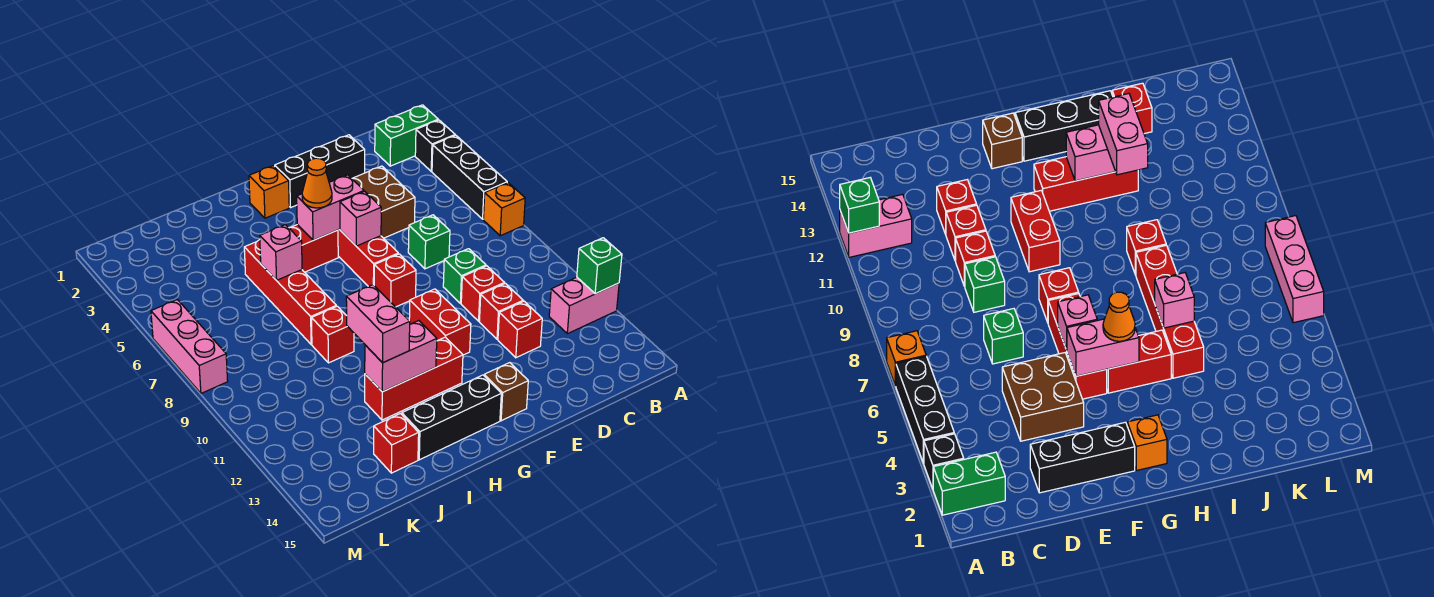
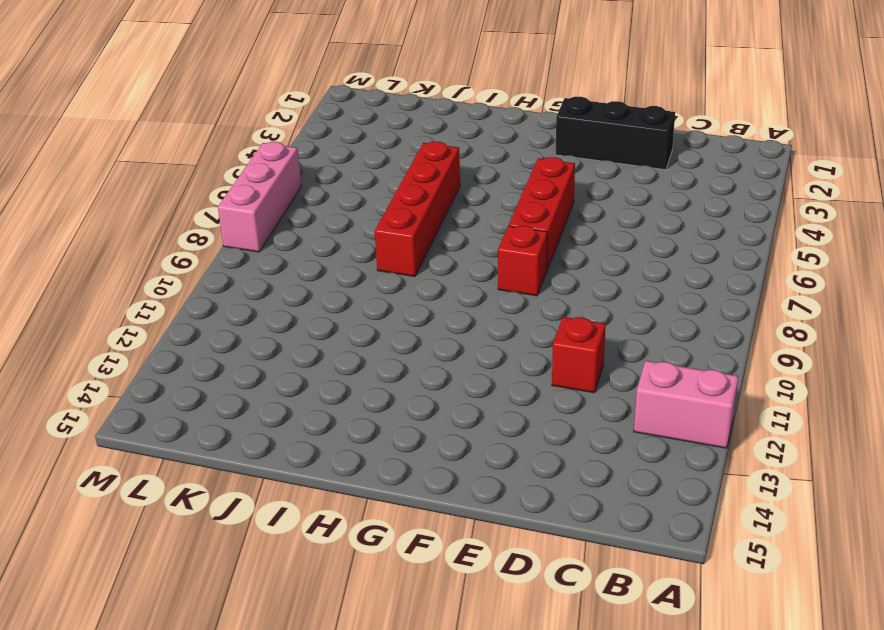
none -> green 1x2 brick [375,105,438,166]
none -> black 1x1 brick [415,120,455,171]
none -> black 1x3 brick [432,135,507,219]
none -> orange 1x1 brick [483,183,525,236]

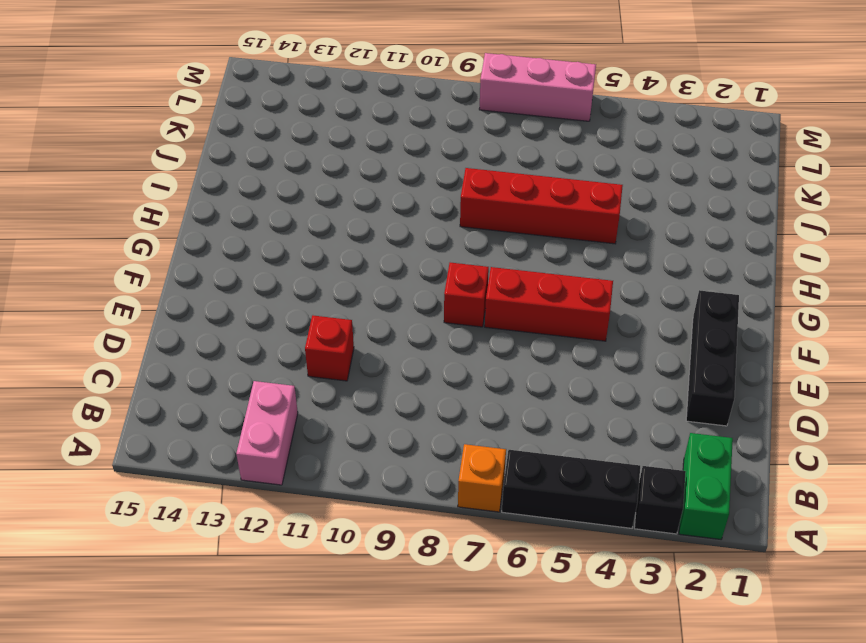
none -> brown 2x2 brick [352,166,415,238]
none -> green 1x1 brick [408,215,450,269]
none -> green 1x1 brick [443,249,486,304]
none -> red 1x1 brick [461,266,504,321]

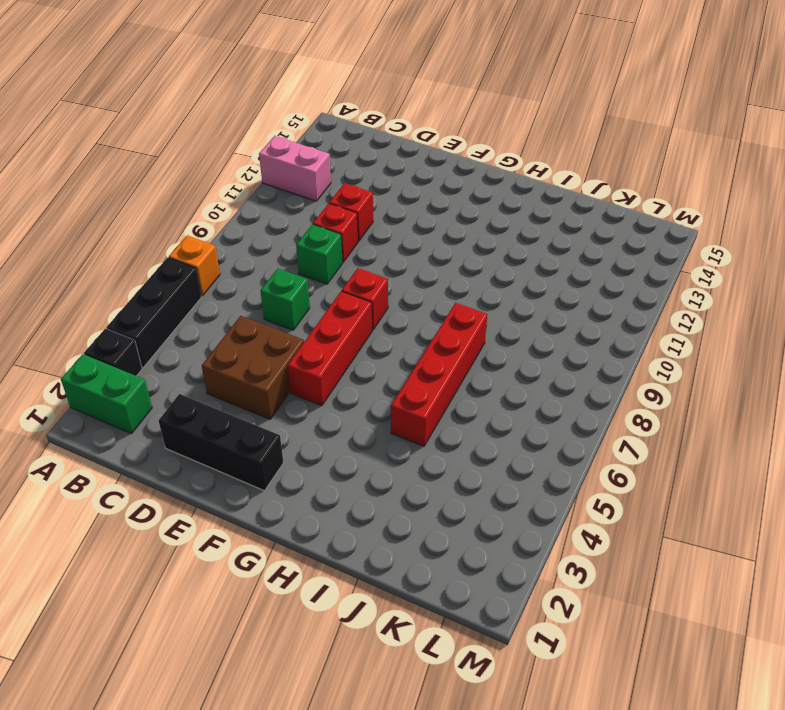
none -> red 1x1 brick [498,301,542,358]
none -> red 1x2 brick [409,289,471,355]
none -> brown 1x1 brick [484,363,528,421]
none -> orange 1x1 brick [249,166,289,218]

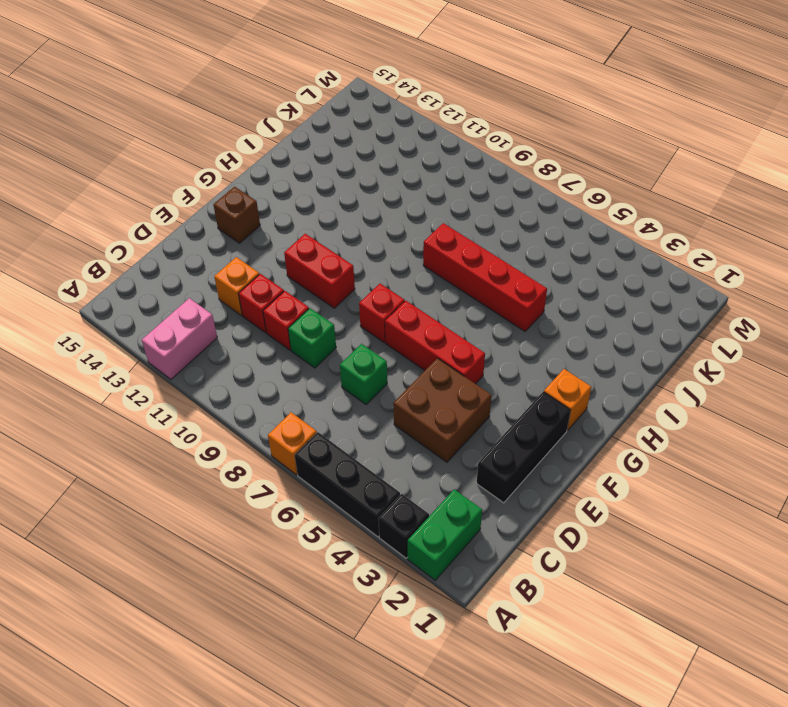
orange 1x1 brick [214,257,259,316] -> red 1x1 brick [498,301,542,358]
none -> red 1x2 brick [289,225,338,272]
none -> red 1x3 brick [365,337,463,420]
none -> black 1x3 brick [402,375,501,460]
none -> red 1x1 brick [312,306,354,363]

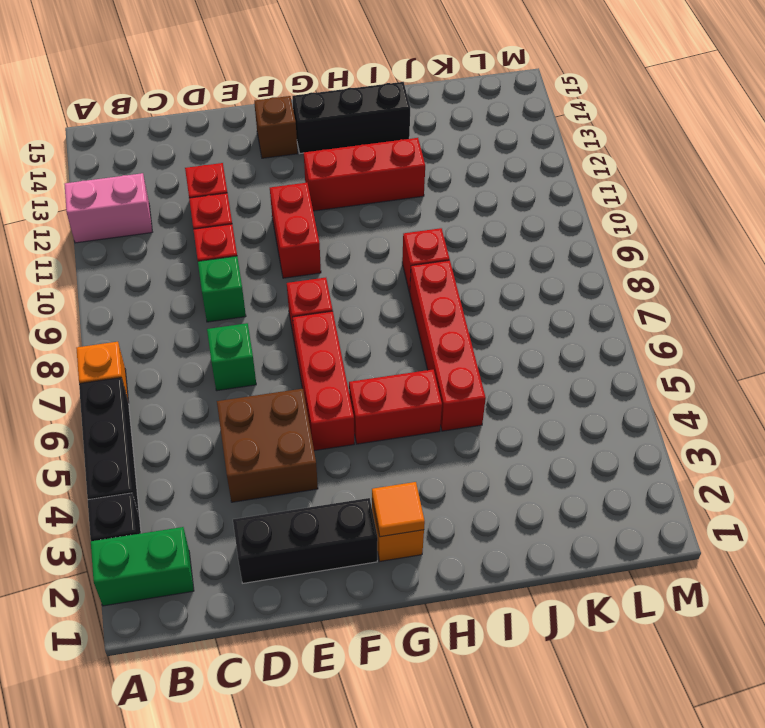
orange 1x1 tile [372,482,425,537] -> none
none -> red 1x1 brick [374,413,419,473]
none -> pink 1x3 brick [151,300,228,393]
none -> green 1x1 brick [577,238,622,294]
none -> pink 1x2 brick [297,175,364,240]

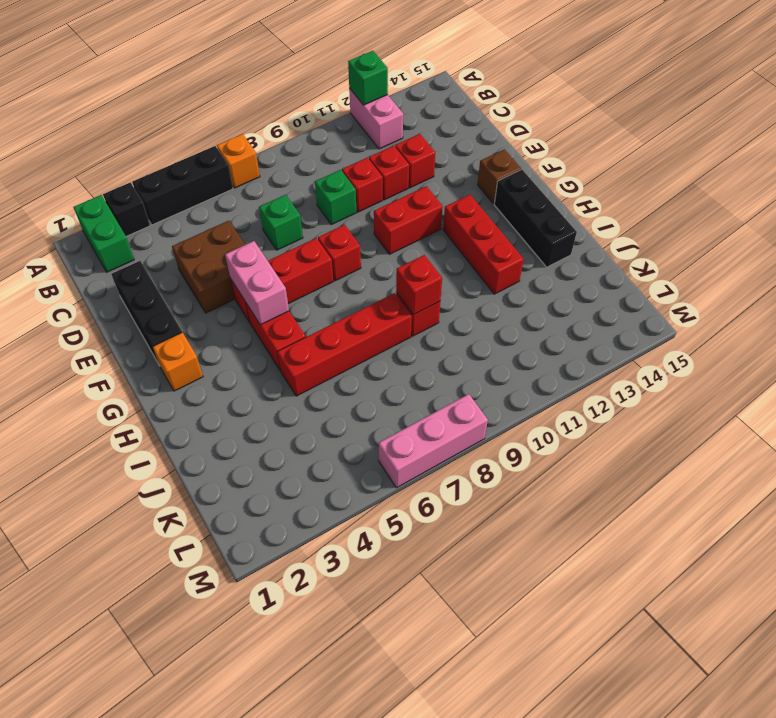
red 1x1 brick [396,255,442,315] -> red 1x1 brick moved to [374,413,419,473]
none -> pink 1x1 brick [340,191,381,246]
none -> pink 1x2 brick [365,321,437,392]
none -> pink 1x1 brick [260,225,302,280]
none -> orange 1x1 cone [302,158,332,208]

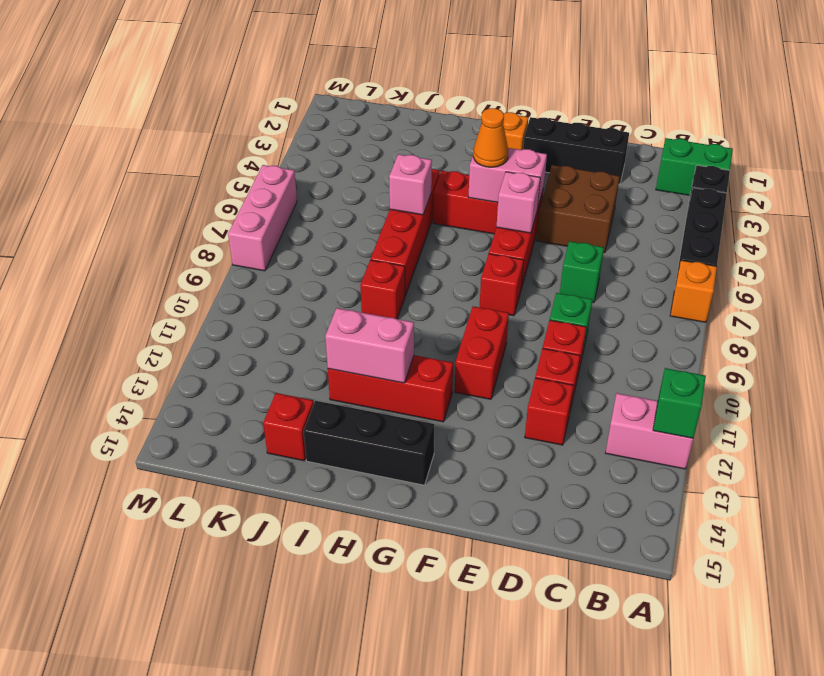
none -> brown 1x1 brick [484,363,528,421]
none -> pink 1x2 brick [346,285,410,363]

